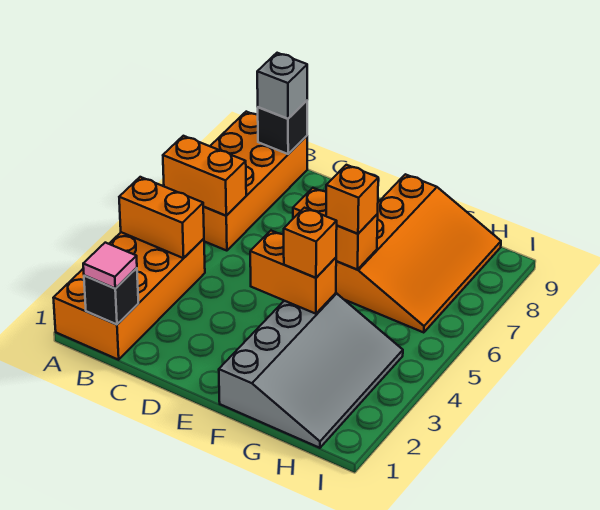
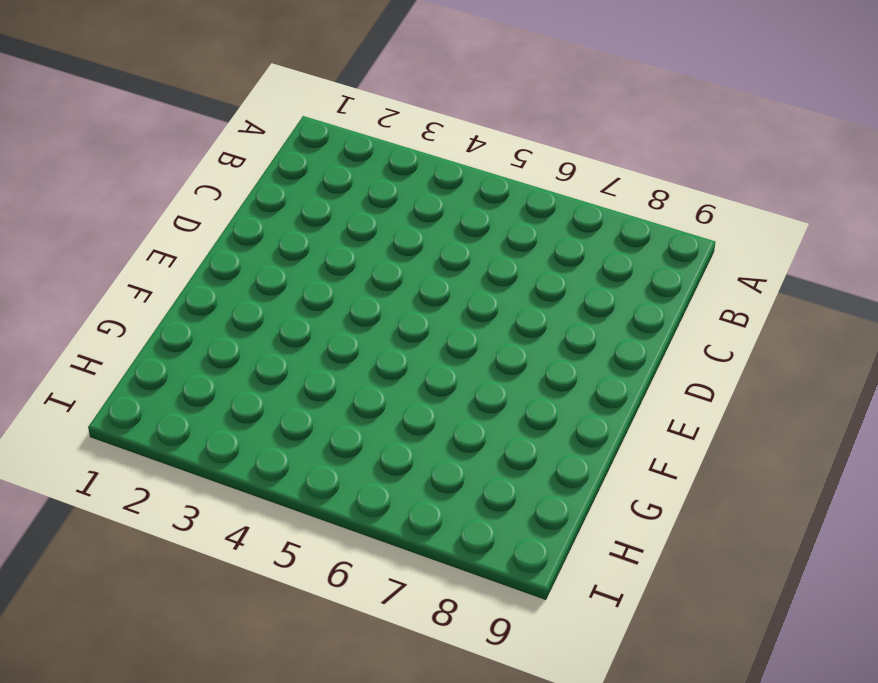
none -> orange 2x4 brick [54,232,205,360]
none -> orange 2x4 brick [203,112,307,251]
none -> grey 3x4 slope [219,293,403,448]

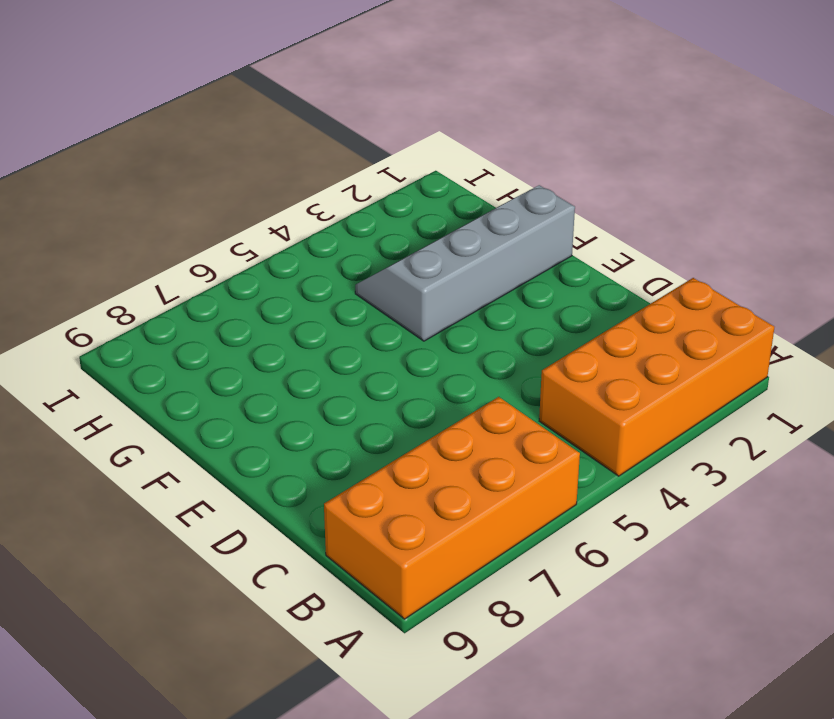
grey 2x4 slope [355,185,575,341] -> grey 3x4 slope [219,293,403,448]
none -> orange 3x4 slope [336,174,501,333]
none -> orange 1x2 brick [119,177,204,258]
none -> orange 1x2 brick [163,136,246,216]

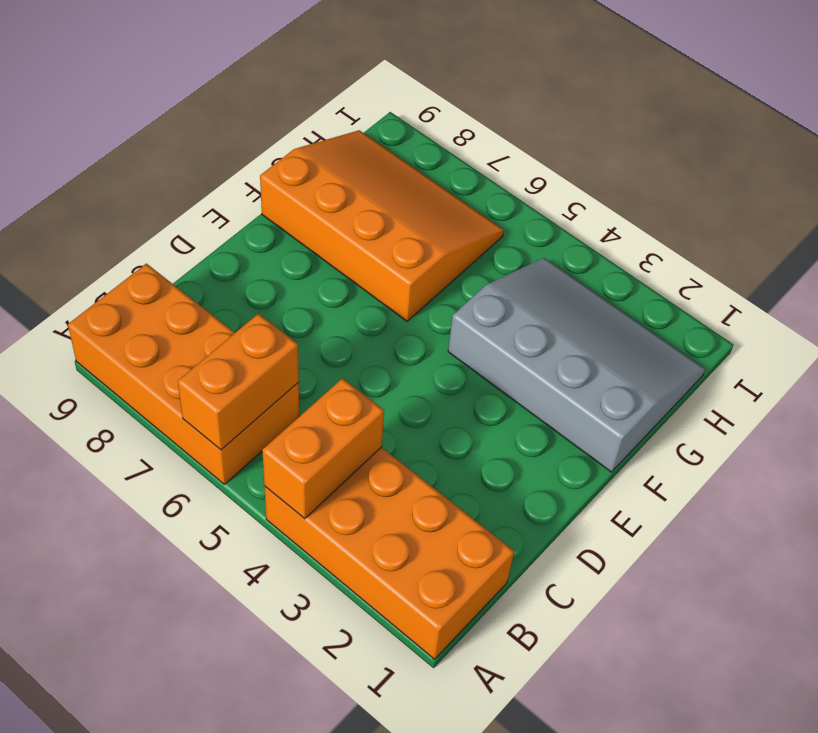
none -> black 1x1 brick [84,268,138,325]
none -> black 1x1 brick [258,101,307,154]
none -> orange 1x2 brick [250,231,336,314]

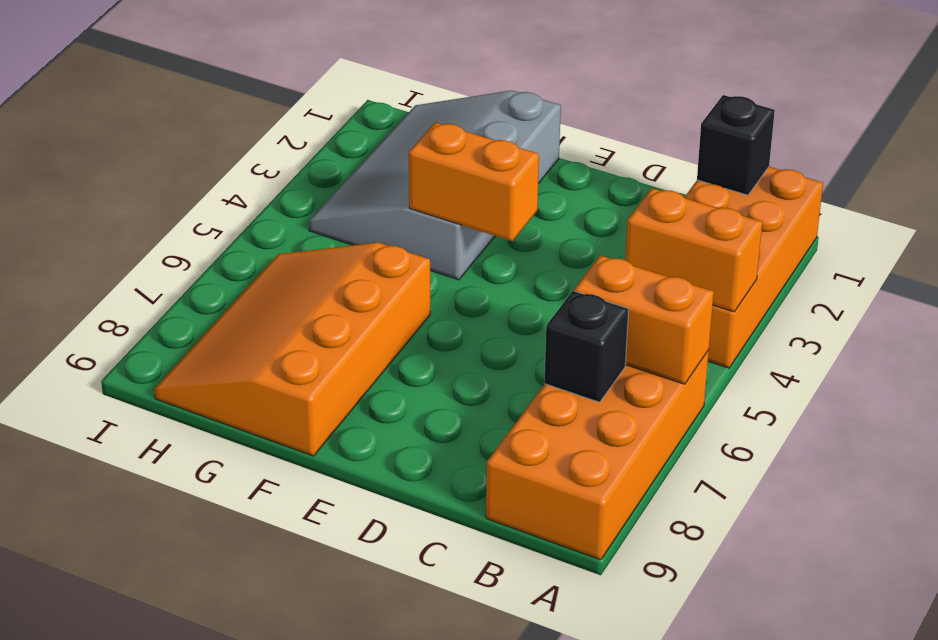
black 1x1 brick [544,291,629,402] -> black 1x1 brick moved to [258,101,307,154]
none -> orange 1x2 brick [293,188,378,270]
none -> pink 1x1 tile [83,243,137,288]
none -> grey 1x1 brick [257,53,307,119]

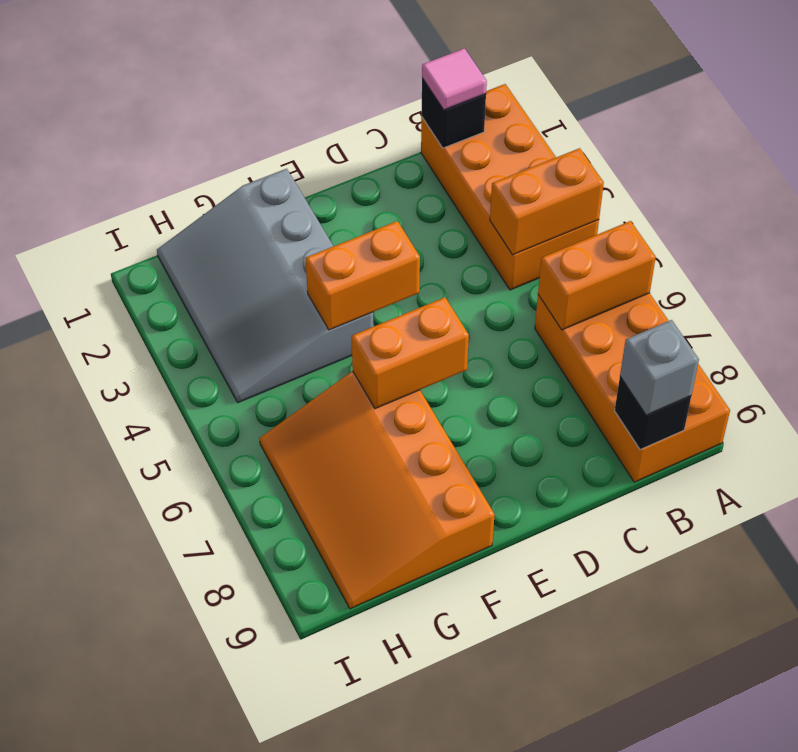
none -> orange 1x1 brick [284,208,337,278]
none -> orange 1x1 brick [326,165,378,234]

